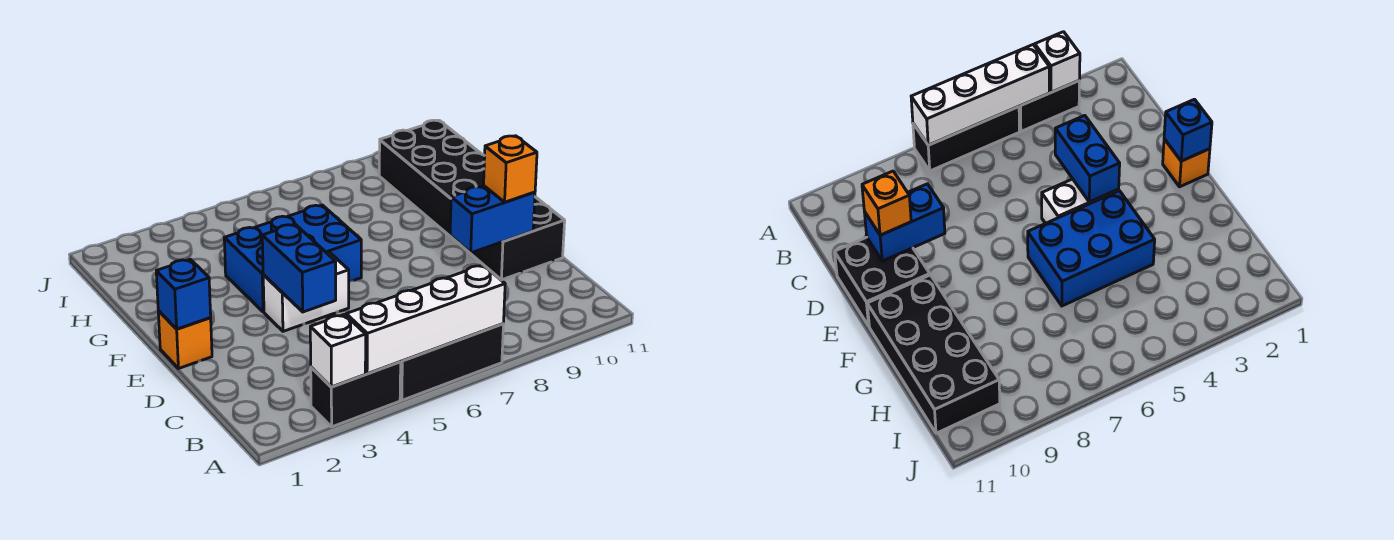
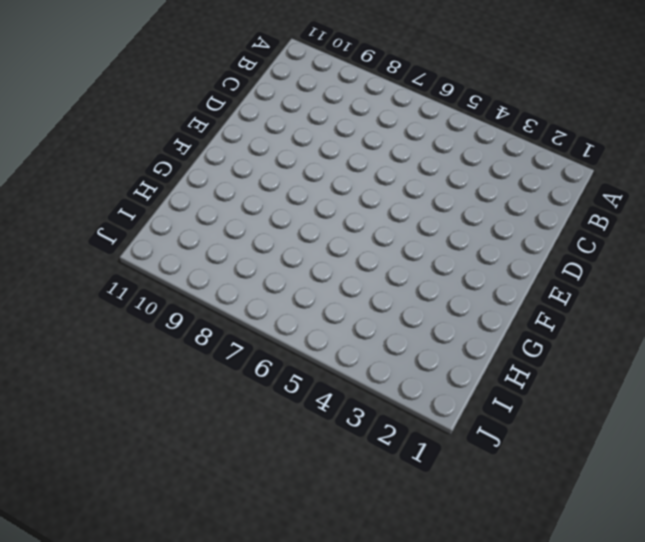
none -> black 1x2 brick [311,362,401,427]
none -> black 1x3 brick [400,324,503,400]
none -> black 2x2 brick [460,197,565,280]

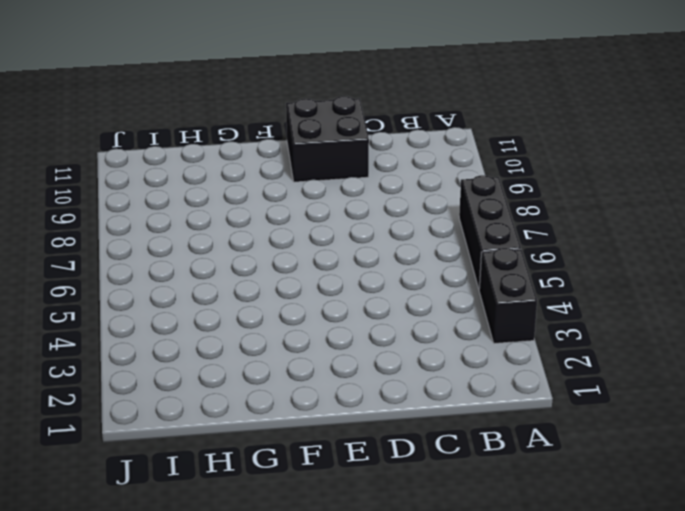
none -> orange 1x1 brick [158,311,212,369]
none -> white 1x2 brick [263,252,349,331]
none -> blue 2x3 brick [224,205,361,312]

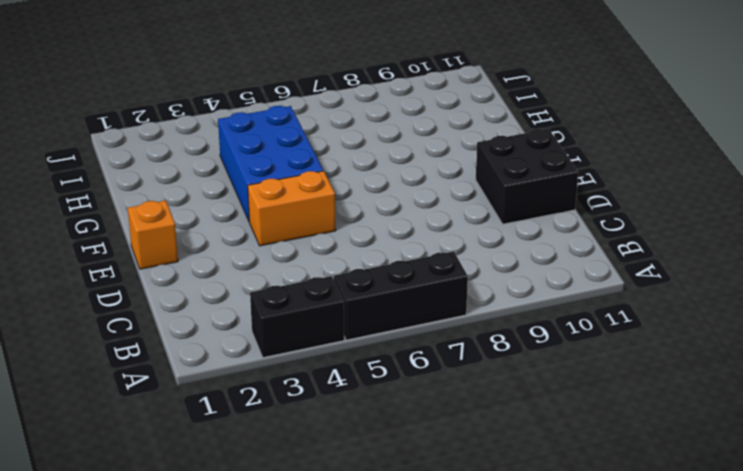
orange 1x2 brick [248,171,336,246] -> white 1x2 brick [263,252,349,331]
blue 2x3 brick [218,106,323,221] -> blue 2x3 brick turned to [224,205,361,312]
none -> black 2x4 brick [379,120,485,243]
none -> white 1x1 brick [310,314,366,387]
none -> white 1x4 brick [346,265,505,374]

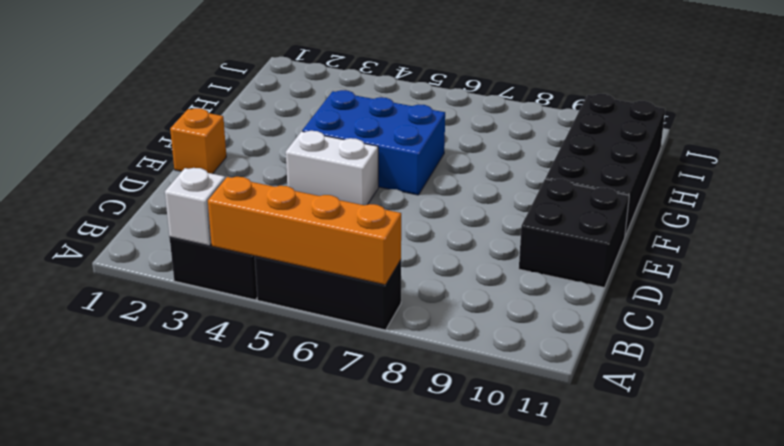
orange 1x4 brick [208,177,401,285] -> white 1x4 brick [346,265,505,374]
none -> blue 1x2 brick [262,224,336,312]
none -> blue 1x2 brick [450,186,535,253]
none -> blue 1x1 brick [156,259,211,329]

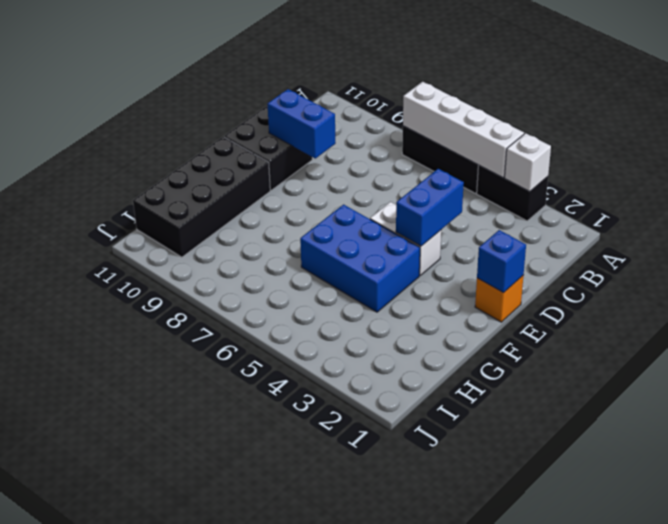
none -> orange 1x1 brick [484,136,537,202]

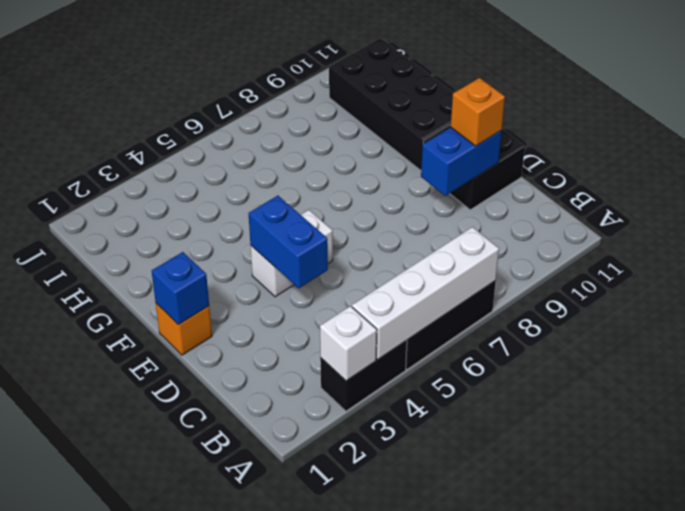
none -> blue 2x3 brick [224,205,361,312]

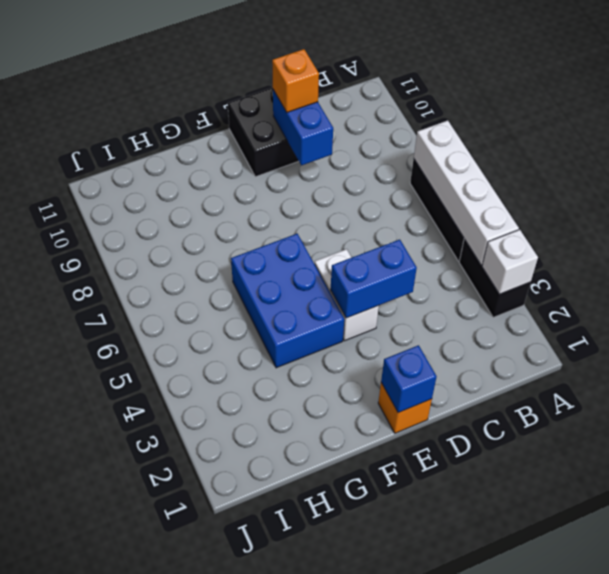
none -> black 2x4 brick [379,120,485,243]

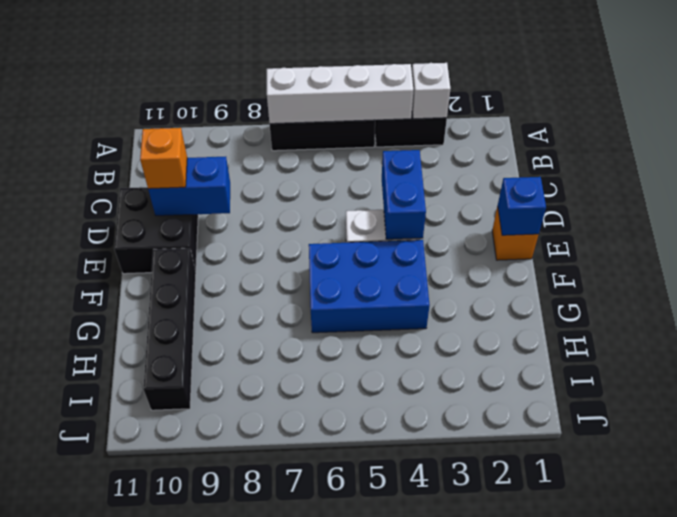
black 1x4 brick [144,248,196,410] -> black 2x4 brick [379,120,485,243]

